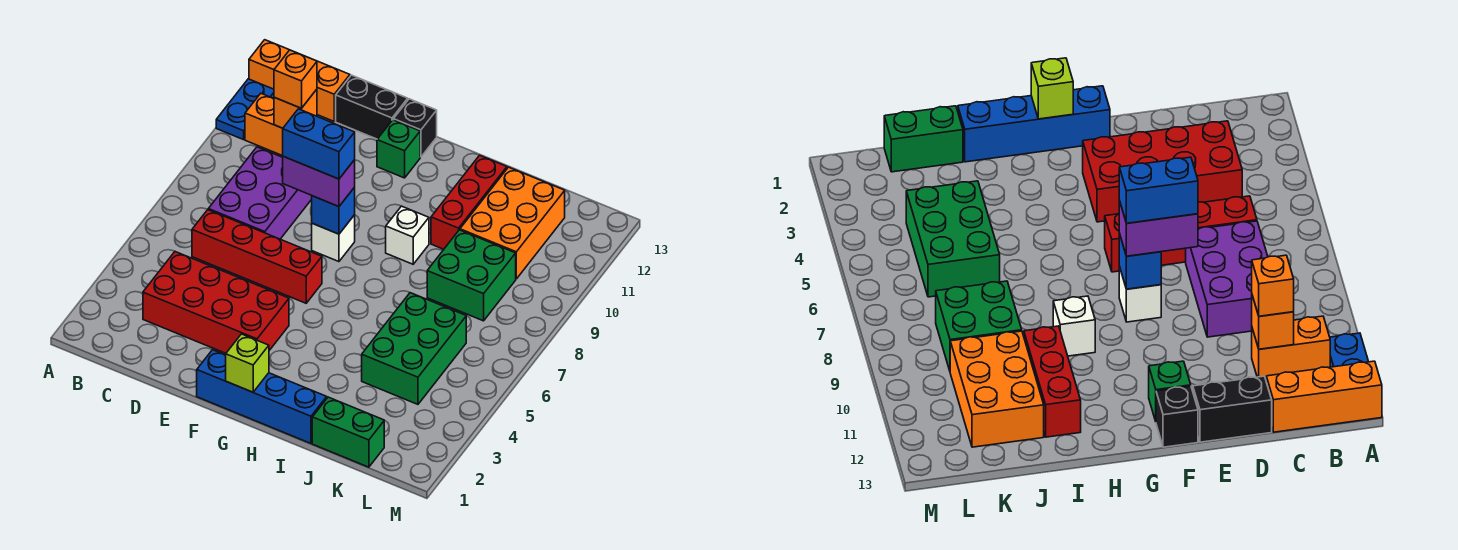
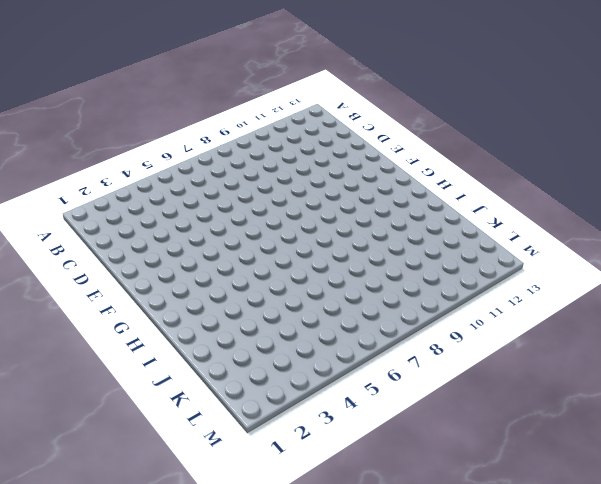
none -> blue 1x2 plate [216,79,274,140]
none -> orange 1x3 brick [249,40,350,121]
none -> orange 1x2 brick [245,94,283,156]

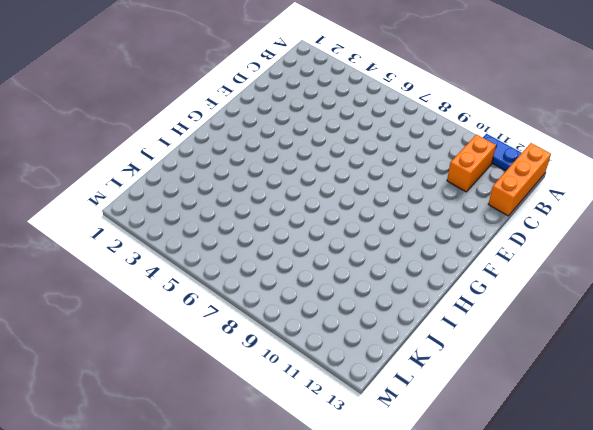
none -> red 2x4 brick [143,252,289,353]
none -> red 1x4 brick [192,210,322,303]
none -> purple 2x3 brick [208,147,312,239]

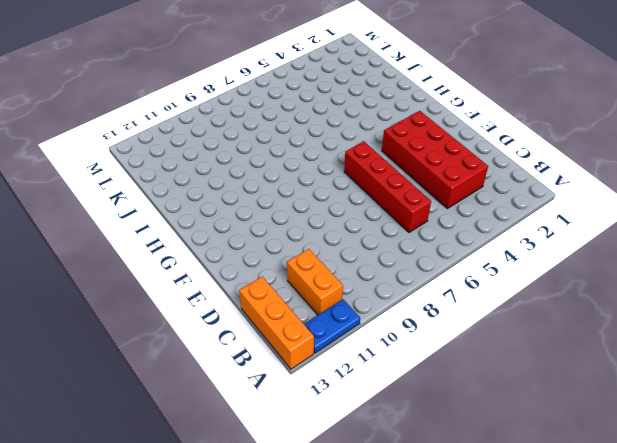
none -> purple 2x3 brick [208,147,312,239]
none -> black 1x2 brick [336,75,408,139]
none -> blue 1x4 brick [197,350,327,443]

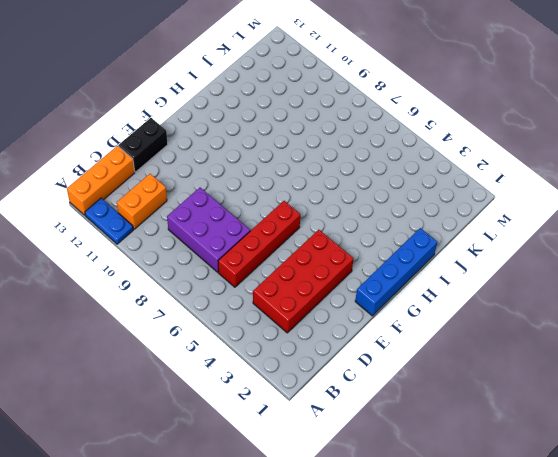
none -> white 1x1 brick [312,215,355,262]
none -> green 1x1 brick [377,120,420,178]
none -> black 1x1 brick [394,99,437,157]

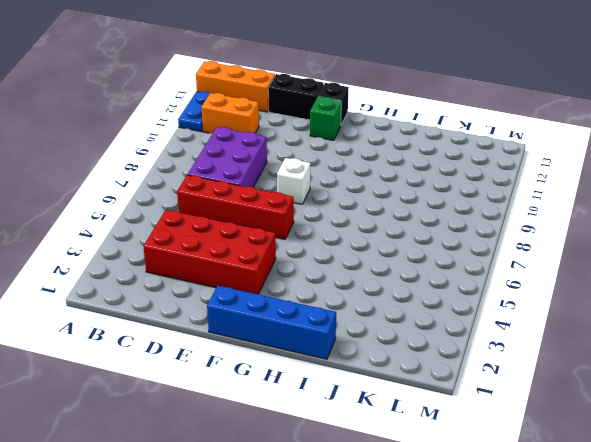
none -> white 1x1 brick [386,206,429,264]
none -> red 1x3 brick [431,155,507,249]
none -> green 1x2 brick [312,397,384,467]

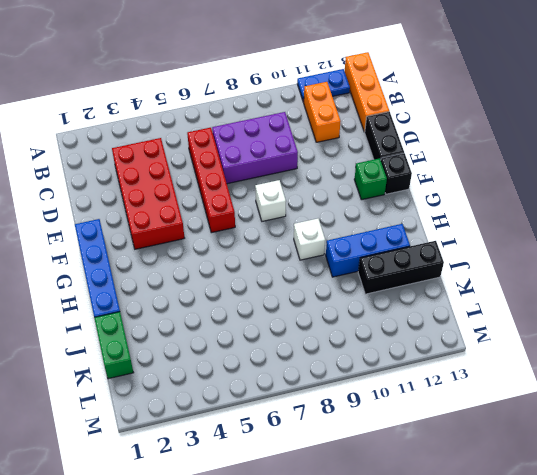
blue 1x3 brick [326,224,410,277] -> red 1x3 brick [431,155,507,249]
black 1x3 brick [358,241,444,294] -> orange 2x3 brick [460,167,565,279]
none -> green 2x3 brick [362,293,466,404]
none -> green 2x2 brick [427,230,516,321]
none -> orange 1x1 brick [274,89,317,128]

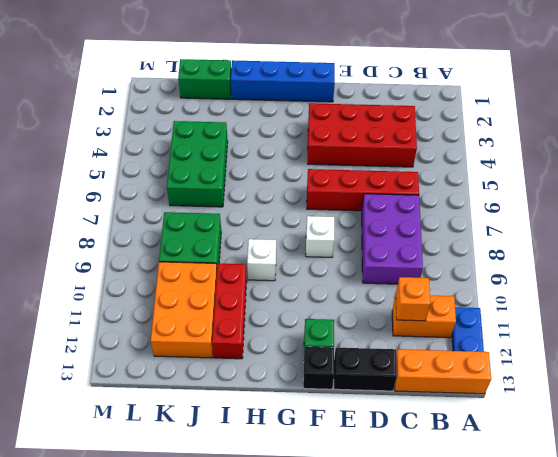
none -> blue 1x1 brick [312,187,355,234]
none -> lime 1x1 brick [226,334,269,392]
none -> orange 1x1 brick [274,50,317,108]

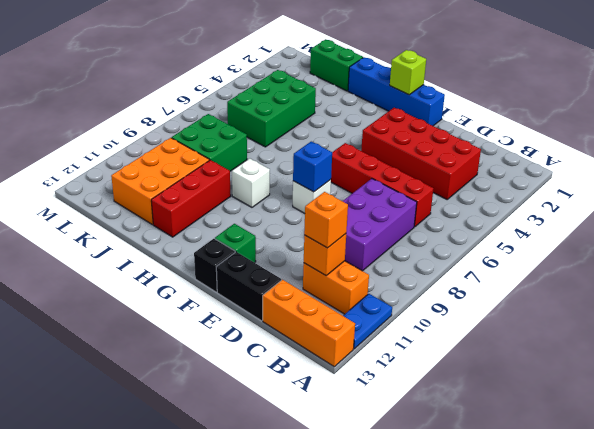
none -> purple 1x2 brick [283,156,355,207]
none -> blue 1x2 brick [283,109,355,179]

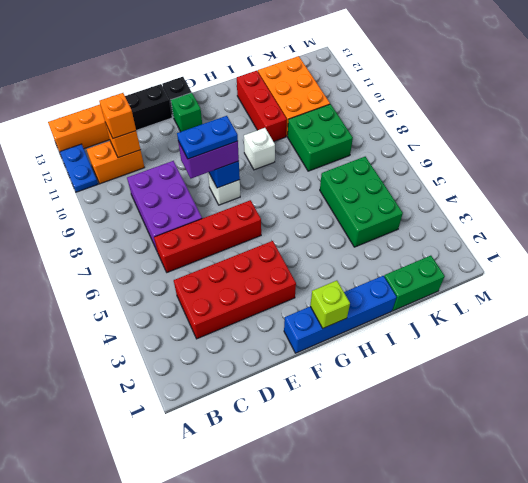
blue 1x2 plate [177,116,238,159] -> blue 1x2 brick [283,109,355,179]

